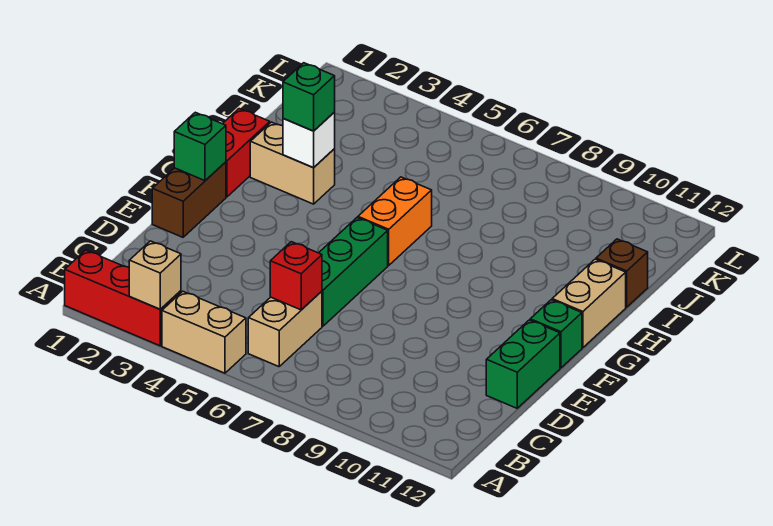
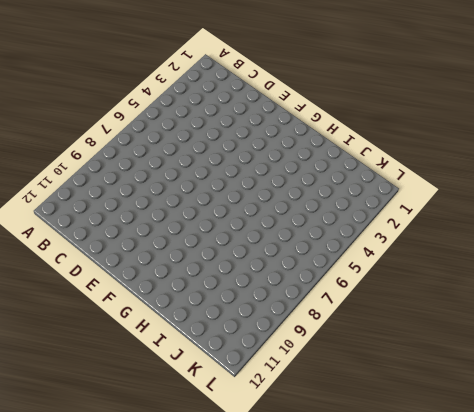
none -> red 1x3 brick [65,250,181,346]
none -> tan 1x2 brick [162,291,246,373]
none -> tan 1x2 brick [248,291,322,367]

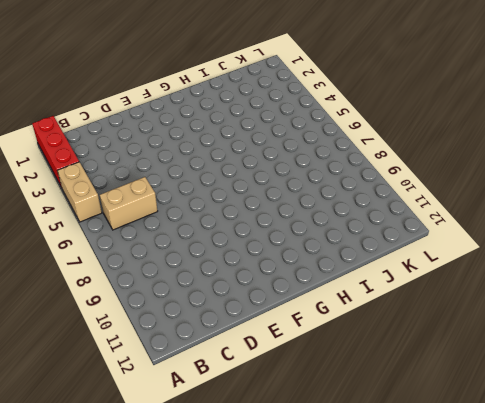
none -> green 1x3 brick [319,218,388,326]
none -> green 1x2 brick [486,320,560,408]
none -> brown 1x2 brick [152,162,226,237]

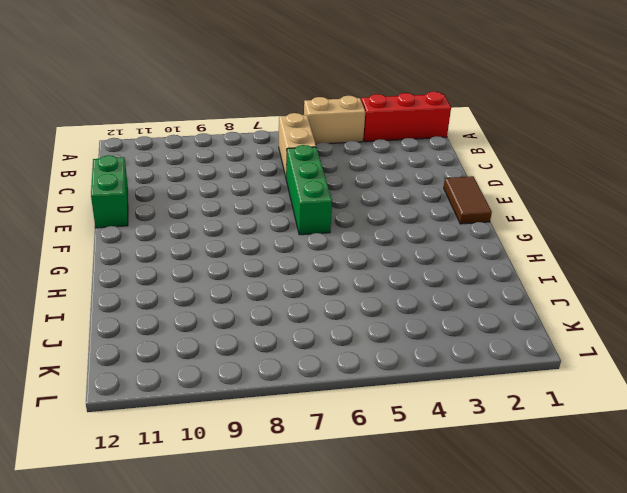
brown 1x2 tile [444,176,492,224] -> brown 1x2 brick [152,162,226,237]
none -> green 1x1 brick [530,300,582,368]
none -> red 1x2 brick [223,109,270,197]
none -> orange 1x2 brick [358,177,432,265]

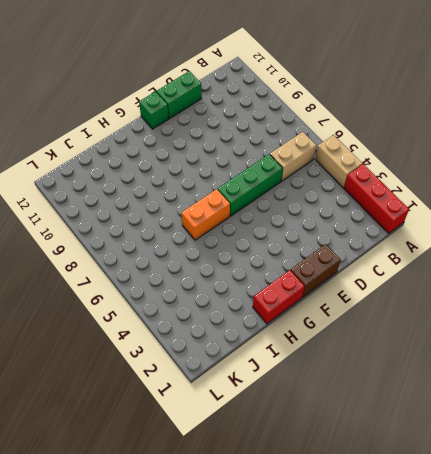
none -> tan 1x2 brick [552,259,626,348]
none -> tan 1x2 brick [250,122,335,204]
none -> brown 1x1 brick [596,239,648,307]

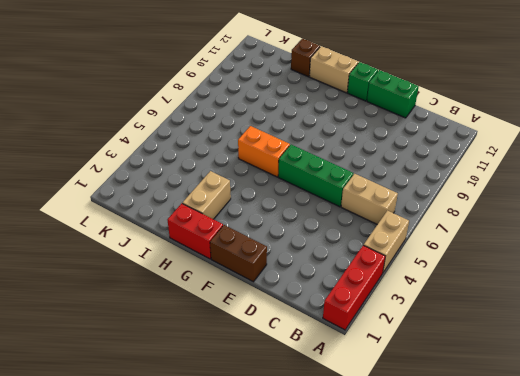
none -> tan 1x1 brick [129,241,181,309]
none -> red 1x1 brick [270,242,322,310]
none -> green 1x1 brick [174,112,226,181]

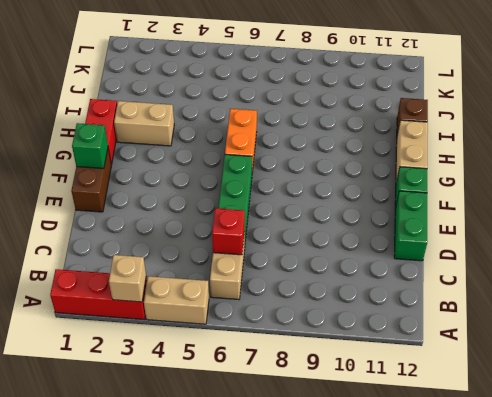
none -> white 1x1 brick [283,113,335,168]
none -> green 1x1 brick [283,63,335,131]

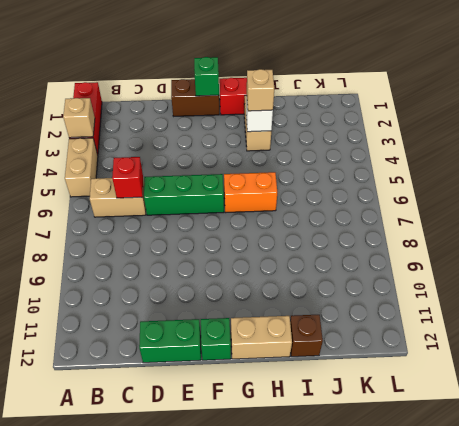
tan 1x1 brick [246,69,274,111] -> green 1x1 brick [283,63,335,131]

